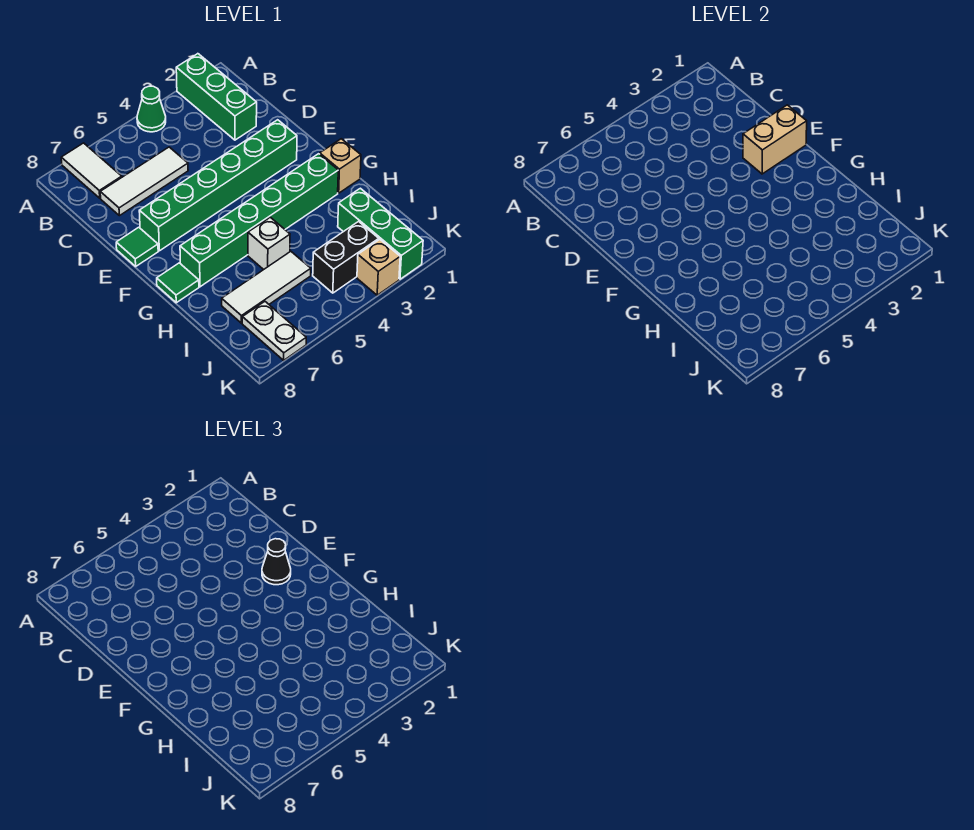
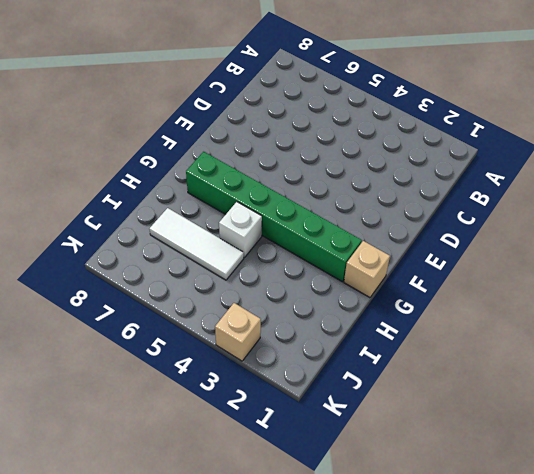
none -> green 1x3 brick [176,54,257,140]
none -> green 1x1 cone [137,86,166,132]
none -> white 1x2 tile [61,143,122,198]

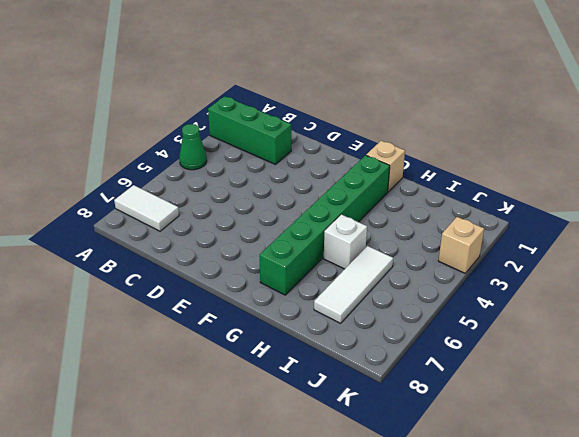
none -> white 1x3 tile [100,147,188,216]
none -> green 1x6 brick [139,120,297,251]
none -> green 1x1 tile [116,227,158,266]

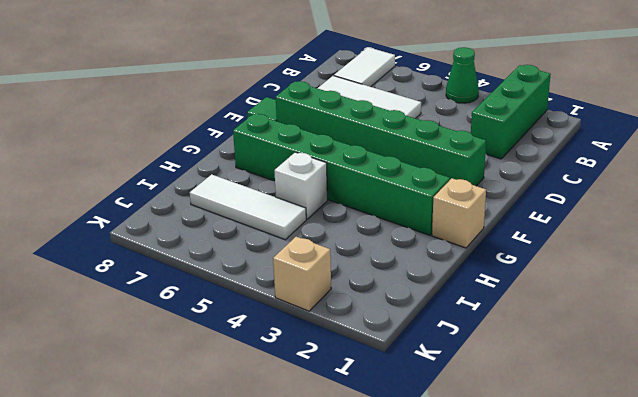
none -> green 1x1 tile [157,263,199,303]
none -> green 1x3 brick [338,188,423,279]
none -> black 1x2 brick [313,222,379,293]

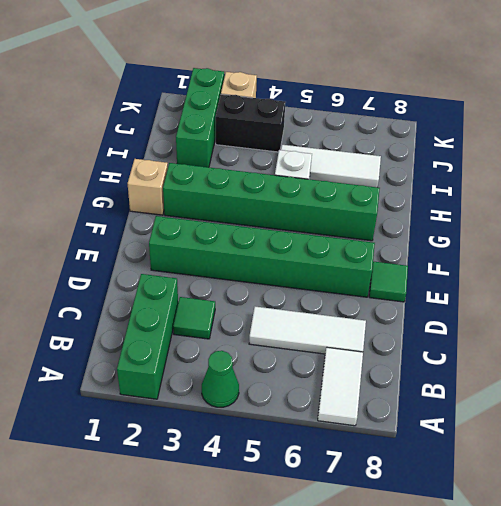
green 1x1 tile [173,297,215,339] -> green 1x1 tile moved to [157,263,199,303]
none -> white 1x2 plate [242,302,306,360]
none -> tan 1x2 brick [743,105,807,174]
none -> black 1x1 cone [262,539,291,585]

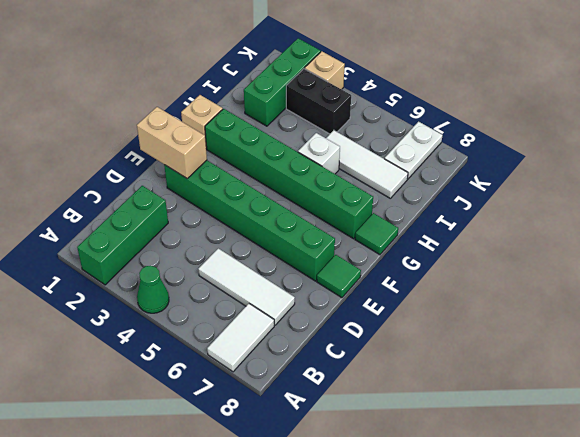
none -> black 1x1 cone [262,539,291,585]

